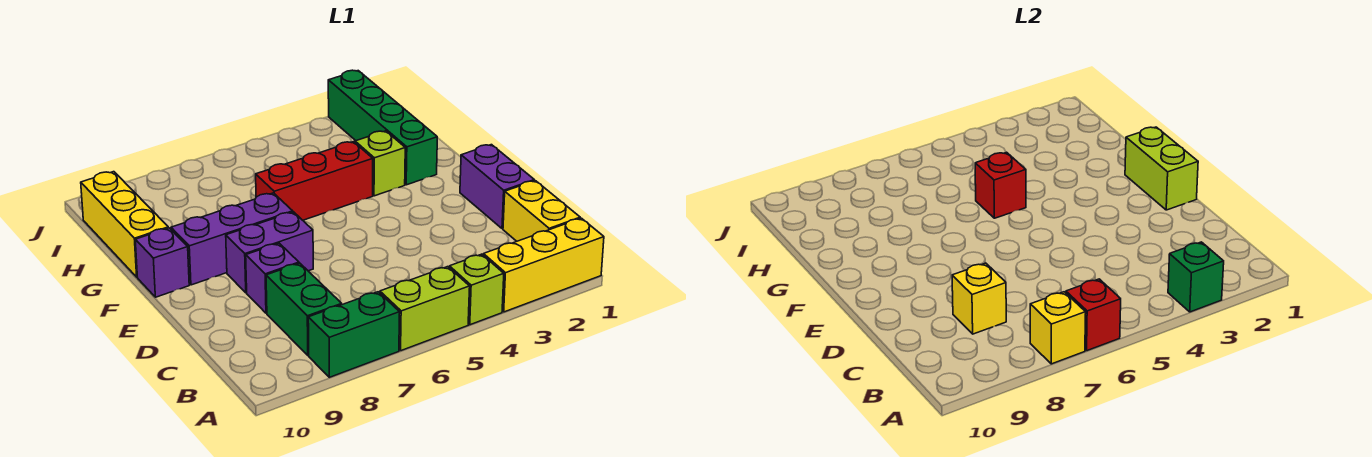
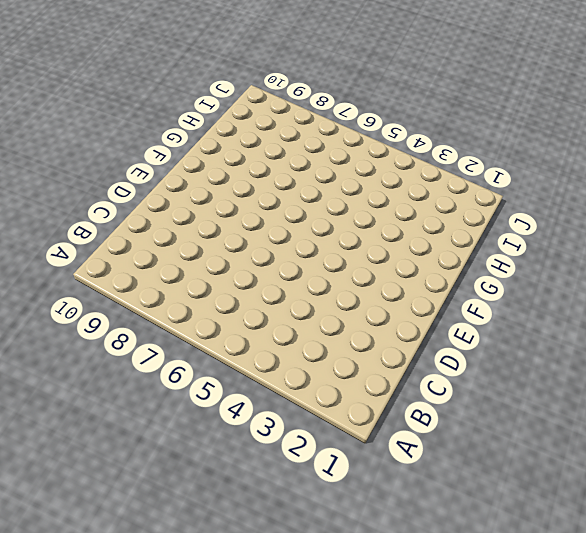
none -> yellow 1x3 brick [483,218,604,312]
none -> lime 1x1 brick [449,254,504,325]
none -> lime 1x2 brick [380,267,470,351]

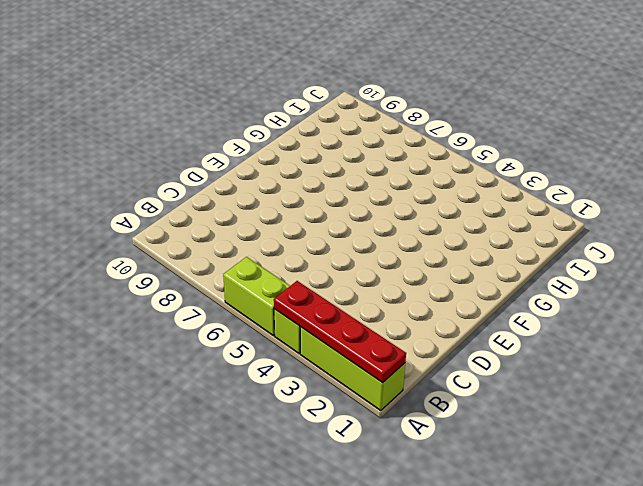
lime 1x3 brick [300,327,405,410] -> yellow 1x3 brick [483,218,604,312]
red 1x4 plate [274,281,406,383] -> green 1x1 brick [1168,242,1224,312]
none -> green 1x2 brick [308,292,400,377]
none -> yellow 1x2 brick [503,181,580,241]
none -> green 1x2 brick [266,263,342,355]

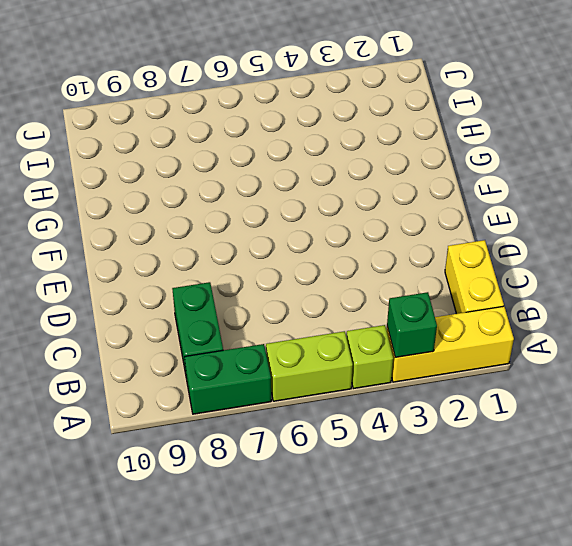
none -> purple 1x2 brick [460,145,534,229]
none -> purple 1x1 brick [246,243,299,313]
none -> purple 1x2 brick [226,212,313,293]

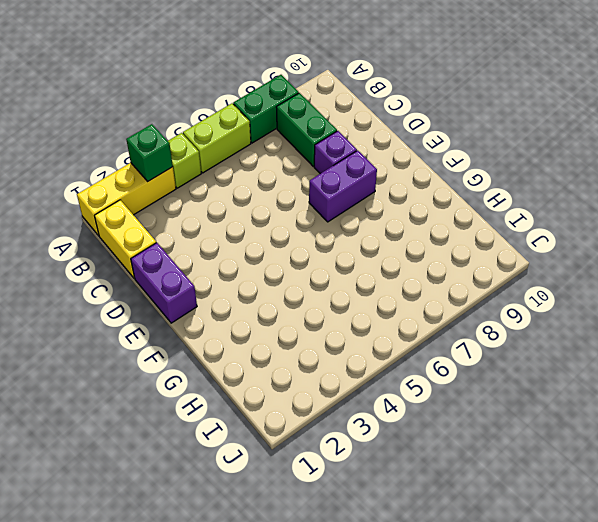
none -> purple 1x3 brick [171,193,293,285]
none -> purple 1x1 brick [135,228,189,297]
none -> green 1x4 brick [328,70,437,185]

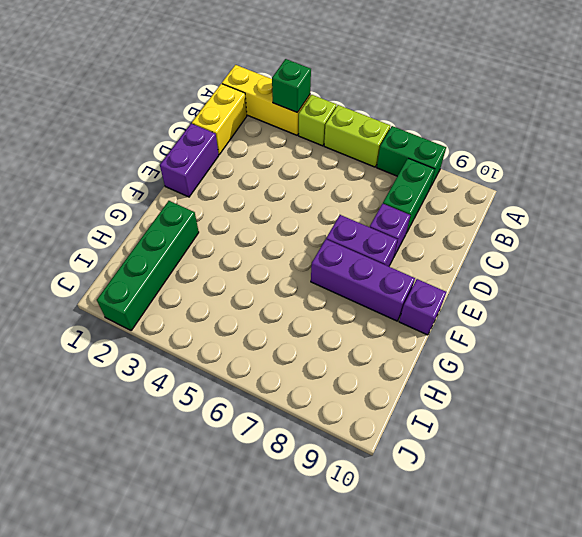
none -> lime 1x1 brick [355,131,405,196]
none -> red 1x3 brick [256,142,373,220]
none -> yellow 1x3 brick [81,172,168,277]

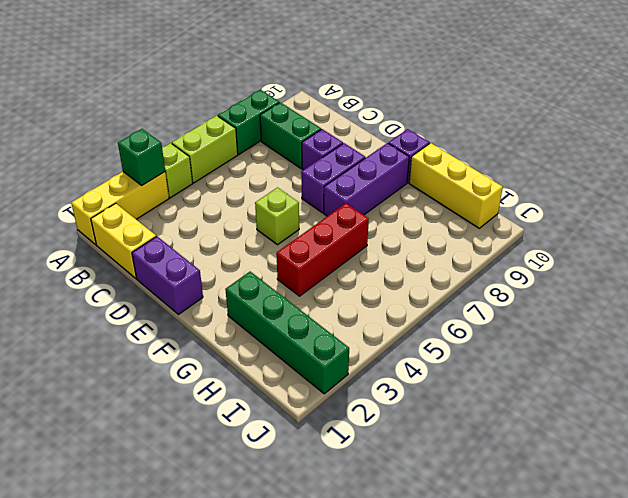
lime 1x1 brick [255,188,299,245] -> lime 1x1 brick moved to [355,131,405,196]
none -> red 1x1 brick [1066,279,1121,351]
none -> yellow 1x1 brick [1030,292,1086,364]
none -> yellow 1x1 brick [952,263,1006,334]

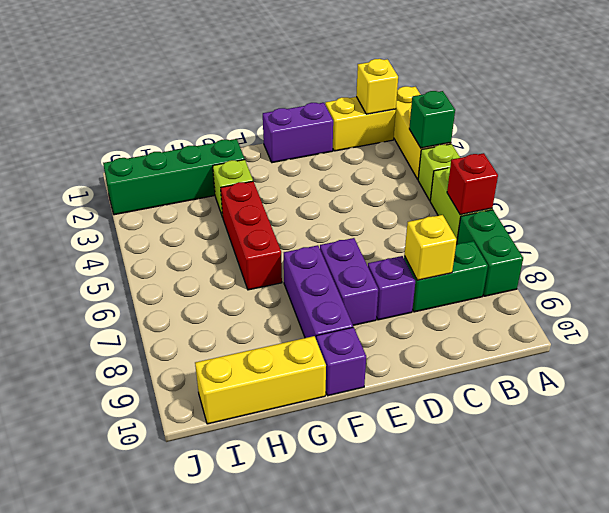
yellow 1x1 brick [356,59,398,114] -> yellow 1x1 brick moved to [1030,292,1086,364]
none -> lime 1x2 brick [1125,127,1198,210]
none -> red 1x1 brick [975,152,1026,218]

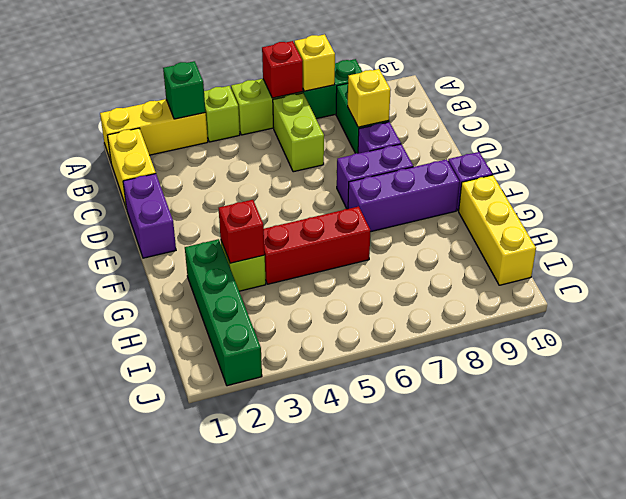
lime 1x2 brick [273,93,324,172] -> lime 1x2 brick moved to [1125,127,1198,210]
red 1x1 brick [219,200,265,263] -> red 1x1 brick moved to [975,152,1026,218]

